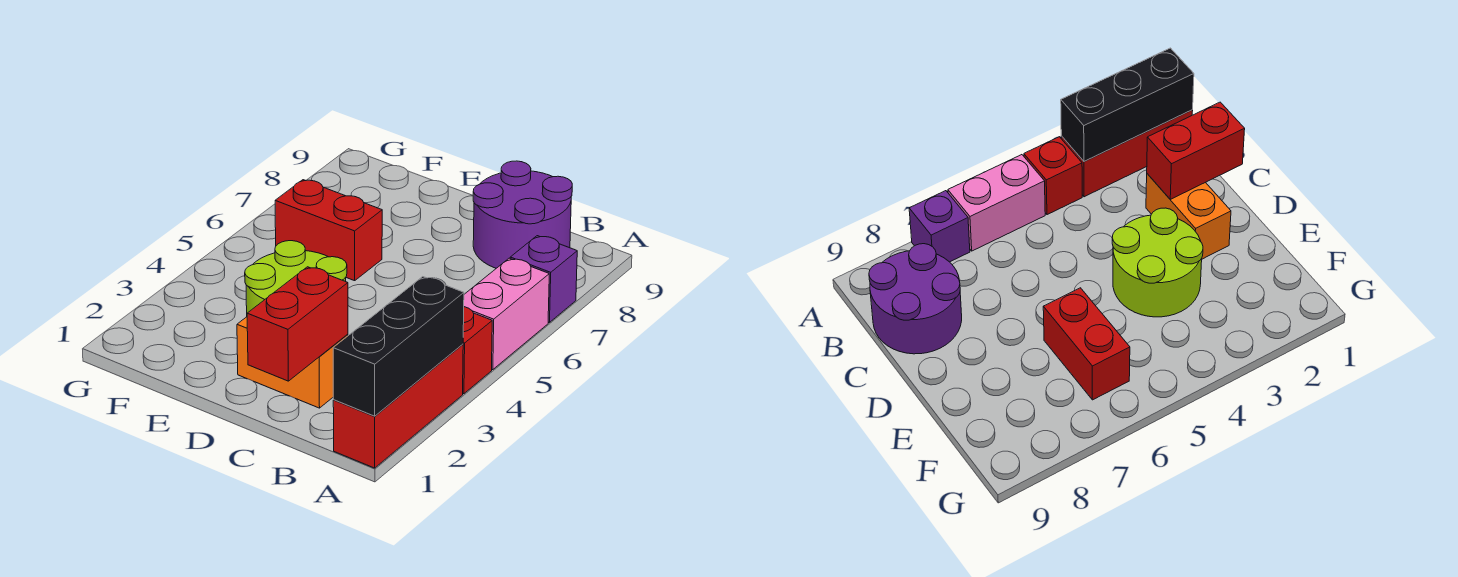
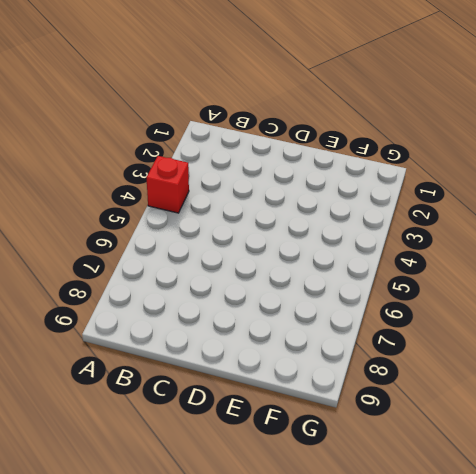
none -> red 1x3 brick [333,344,463,468]
none -> pink 1x2 brick [464,258,549,370]

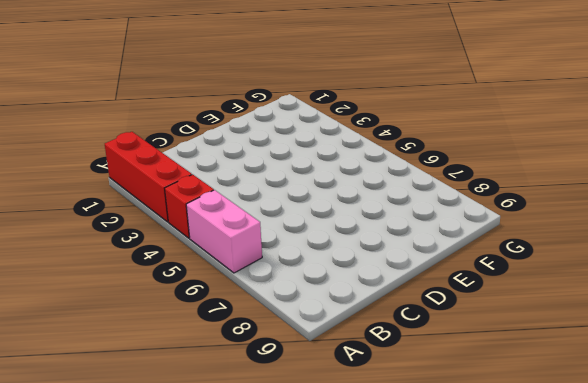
none -> purple 1x1 brick [510,236,577,323]
none -> purple 2x2 round brick [473,161,572,268]

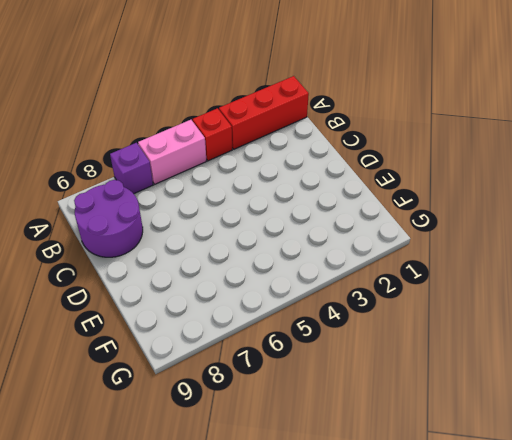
none -> orange 1x2 brick [237,317,348,408]
none -> lime 2x2 round brick [245,241,347,313]

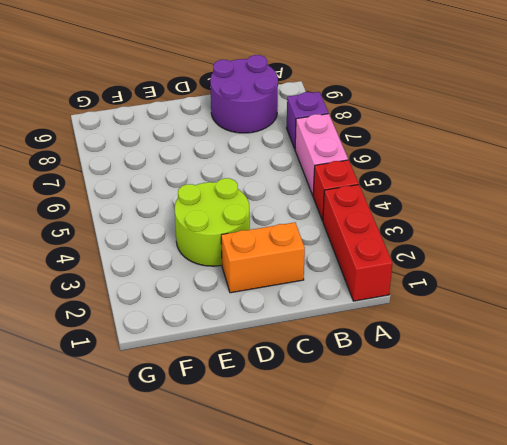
none -> red 1x2 brick [275,180,382,281]
none -> black 1x3 brick [333,277,464,416]

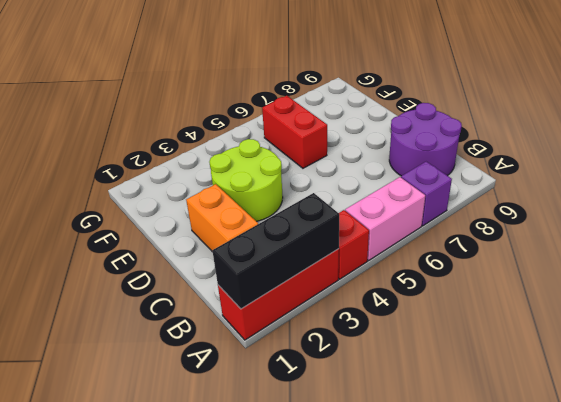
none -> red 1x2 brick [247,267,348,381]

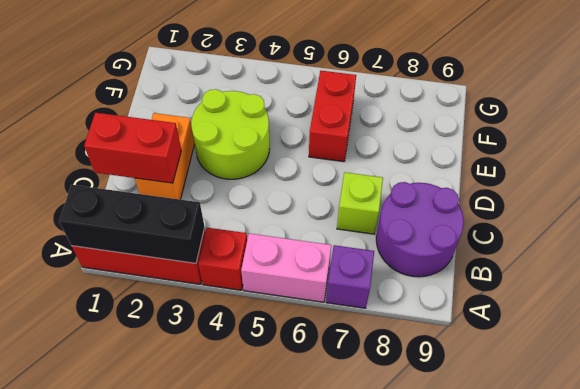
lime 1x1 brick [337,172,383,234] -> none

